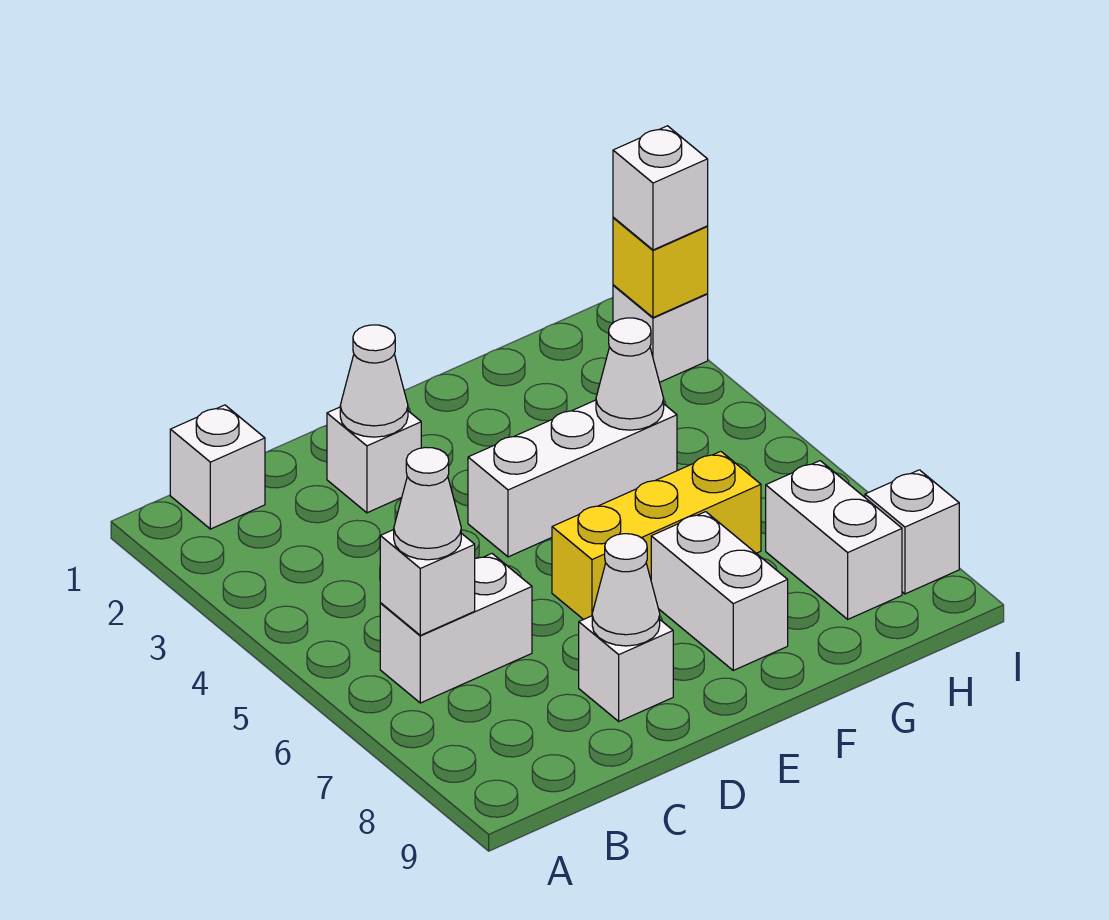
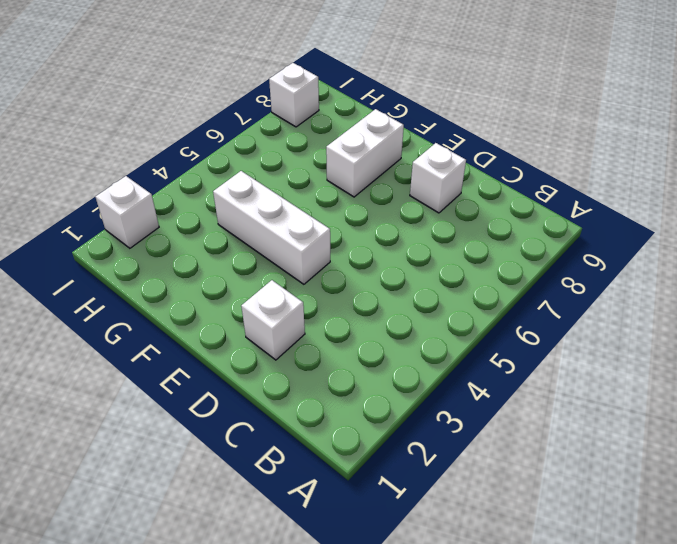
none -> white 1x1 brick [170,405,265,529]
none -> white 1x2 brick [380,554,532,703]
none -> yellow 1x3 brick [552,451,761,620]

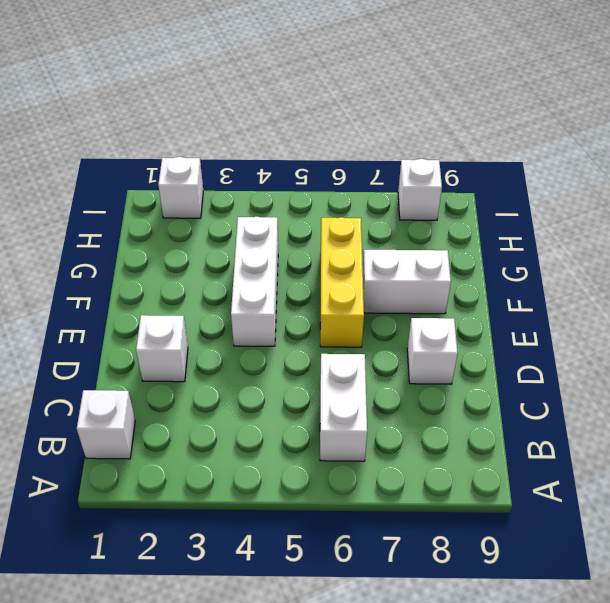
none -> white 1x2 brick [766,461,902,619]
none -> white 1x1 brick [380,530,475,635]
none -> white 1x1 cone [340,325,408,437]

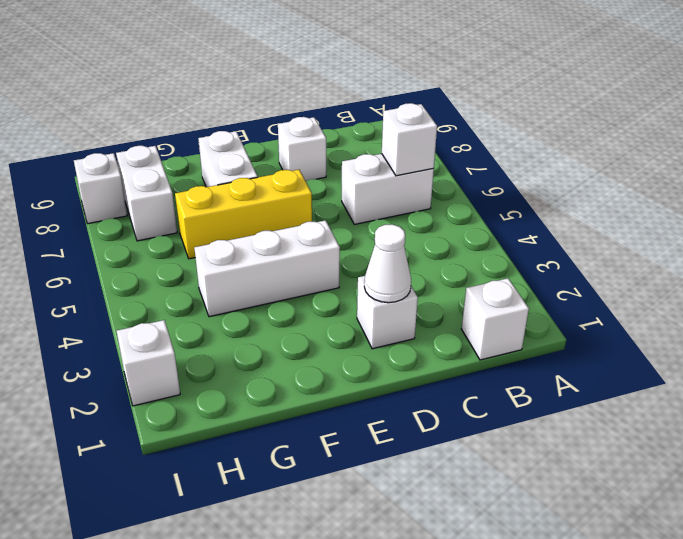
none -> white 1x1 cone [592,534,660,646]
none -> white 1x1 cone [596,318,664,430]
none -> yellow 1x1 brick [613,217,708,318]

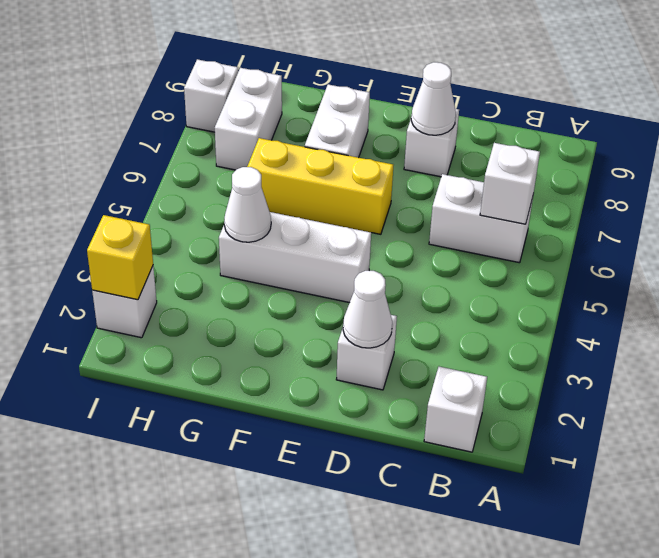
none -> white 1x1 cone [394,447,461,560]
none -> white 1x1 brick [613,126,708,250]

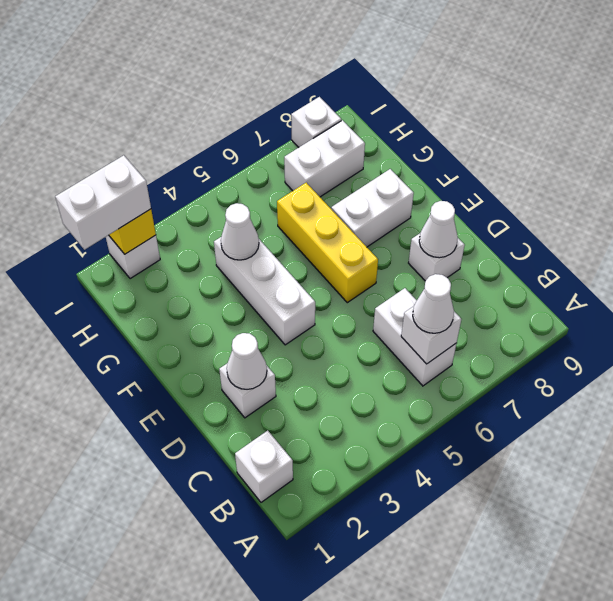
white 1x2 brick [55,155,151,250] -> white 1x1 brick [613,126,708,250]

